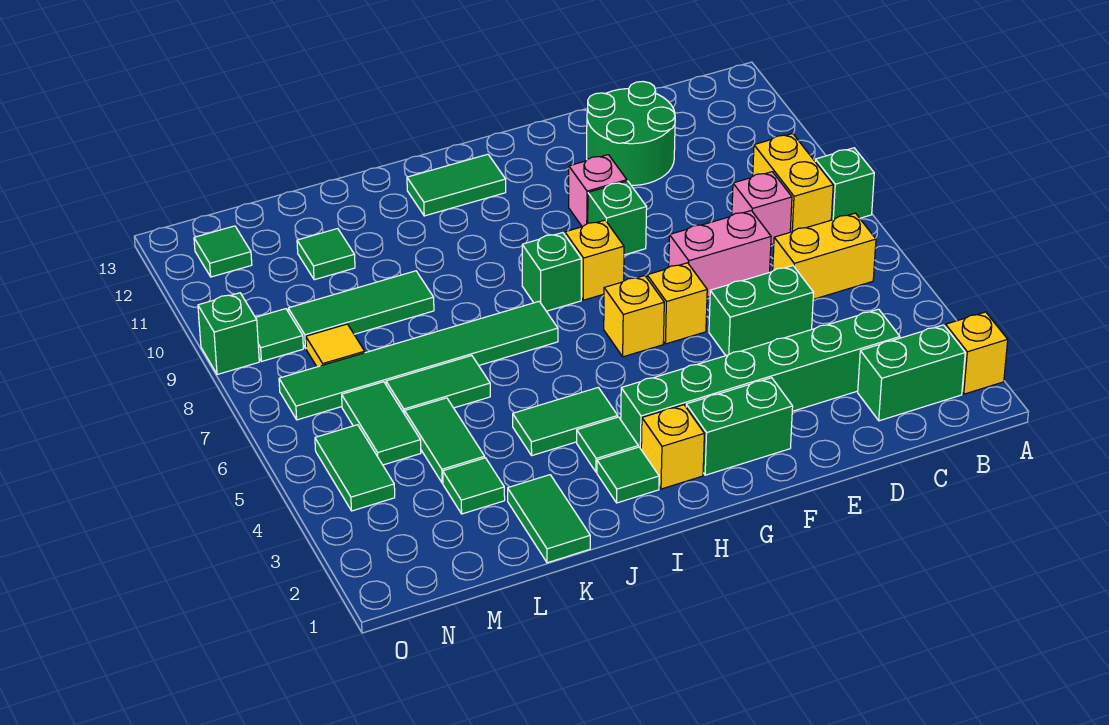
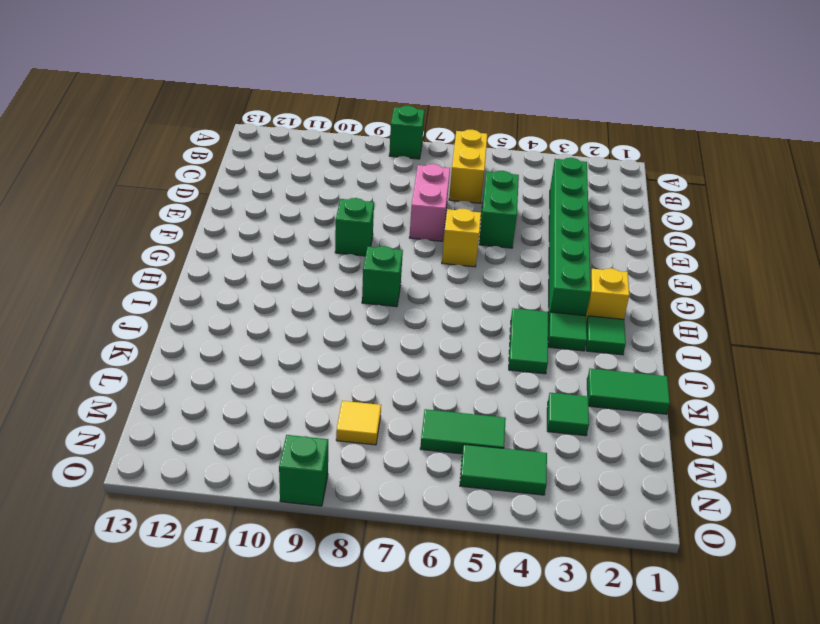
none -> yellow 1x1 brick [945,312,1008,394]
none -> green 1x2 brick [858,325,965,421]
none -> yellow 1x2 brick [753,134,833,232]
none -> pink 1x1 brick [732,172,792,245]

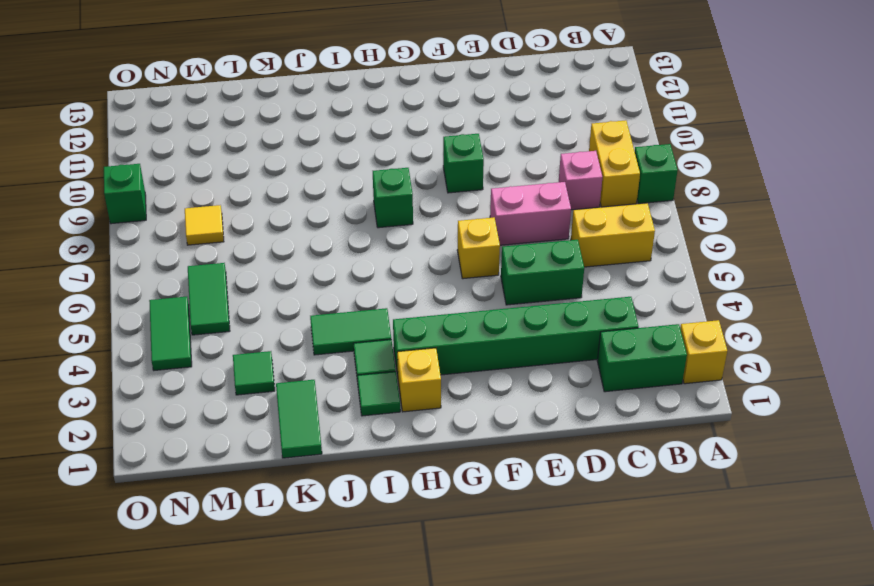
none -> green 2x2 round brick [587,82,675,185]
none -> green 1x2 brick [686,378,793,475]
none -> pink 1x1 brick [569,155,627,227]
none -> yellow 1x1 brick [604,276,664,357]

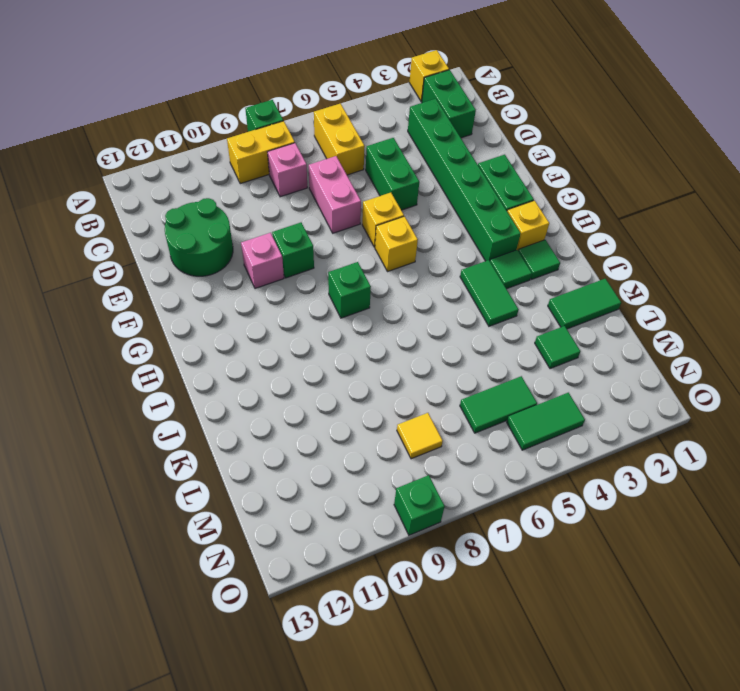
none -> yellow 1x1 brick [565,220,624,300]
none -> green 1x2 tile [407,154,506,216]
none -> green 1x6 tile [279,301,558,420]
none -> green 1x2 tile [386,356,490,414]

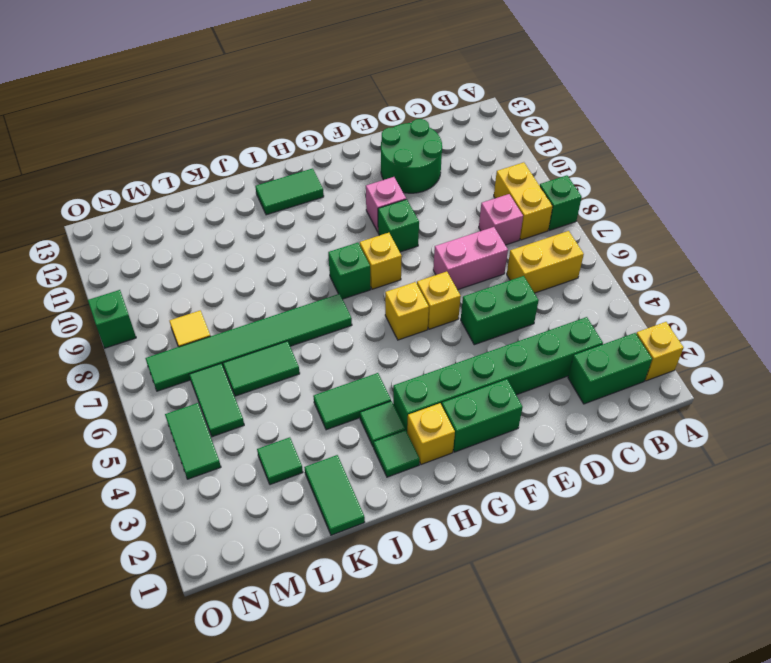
none -> green 1x3 tile [288,271,434,348]
none -> green 1x2 tile [405,398,485,483]
none -> green 1x1 tile [297,229,355,280]
none -> green 1x1 tile [256,309,303,361]

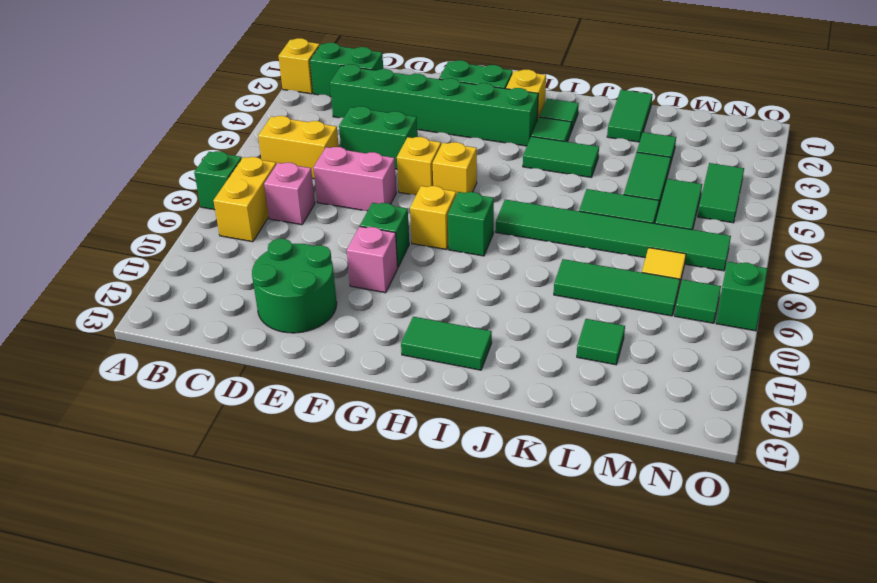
none -> green 1x1 tile [194,226,252,277]

